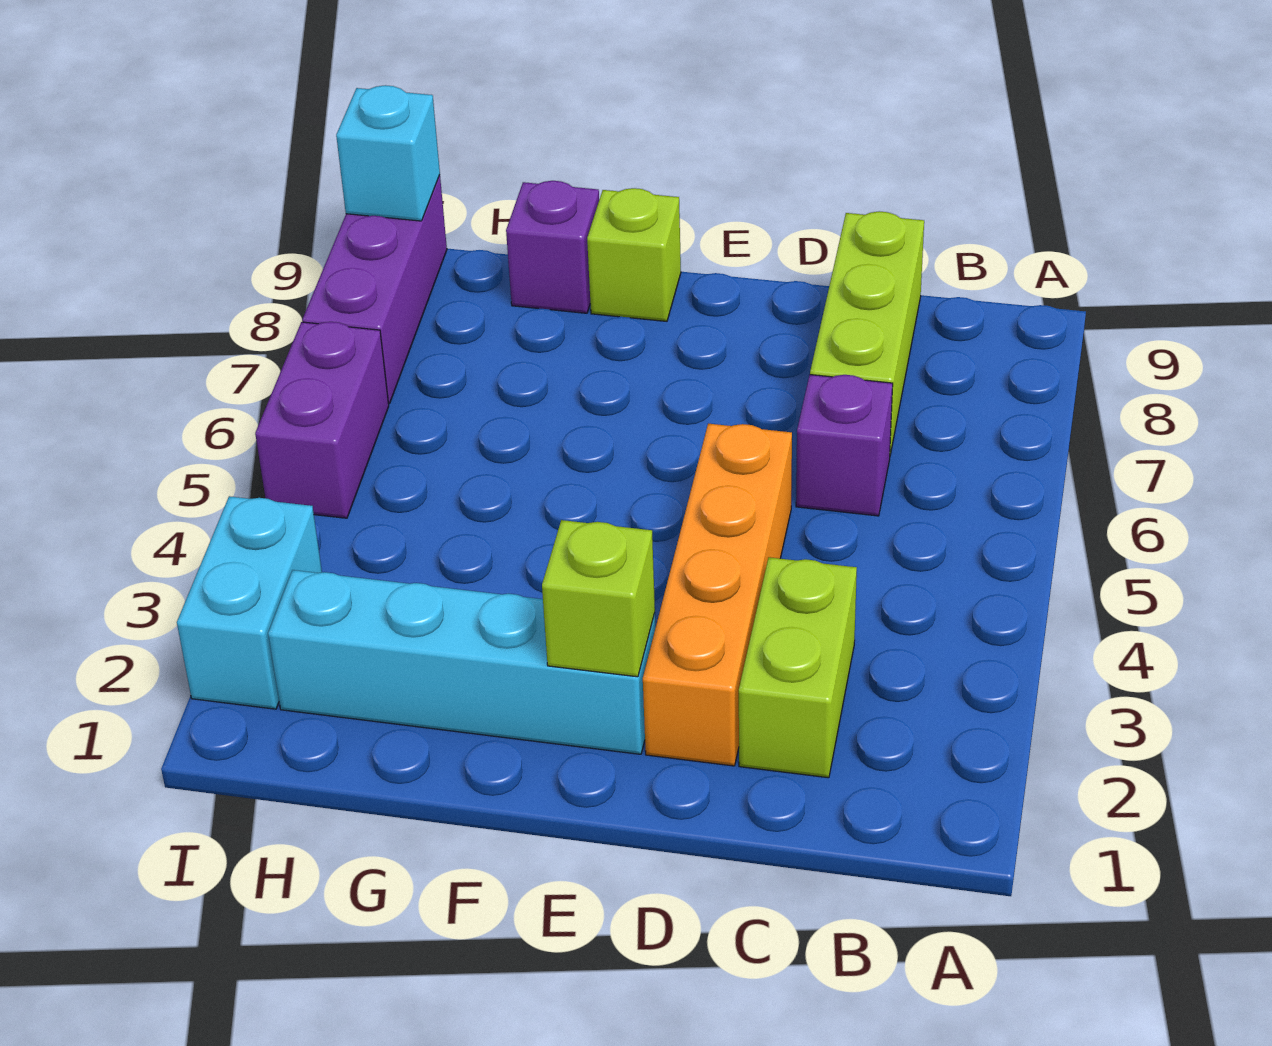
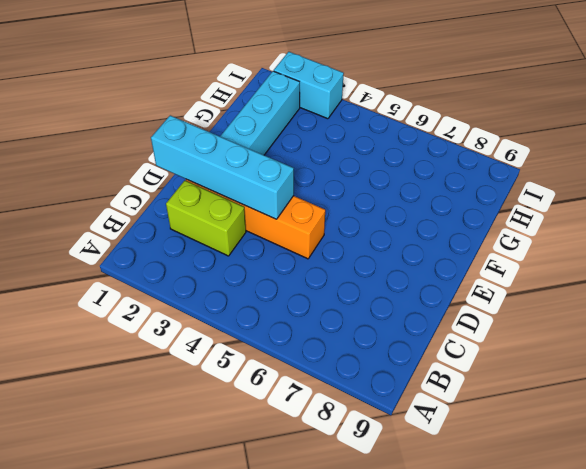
cyan 1x4 brick [151,115,294,219] -> none
none -> purple 1x1 brick [796,375,893,516]
none -> lime 1x3 brick [810,211,924,455]
none -> lime 1x1 brick [587,188,681,321]

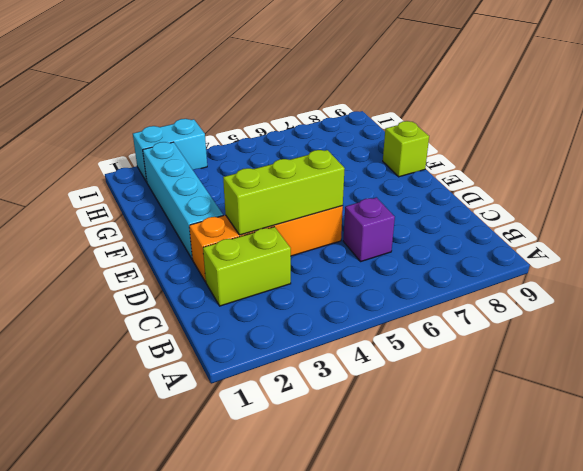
lime 1x3 brick [223,150,345,235] -> lime 1x3 brick moved to [810,211,924,455]
none -> purple 1x1 brick [506,181,599,313]
none -> purple 1x2 brick [255,322,389,518]
none -> purple 1x3 brick [302,175,447,404]

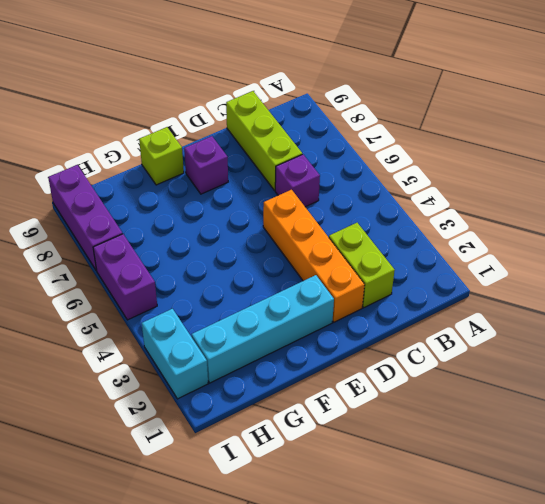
purple 1x1 brick [184,136,228,194] -> purple 1x1 brick moved to [506,181,599,313]
none -> lime 1x1 brick [542,520,655,677]
none -> cyan 1x1 brick [336,85,440,221]

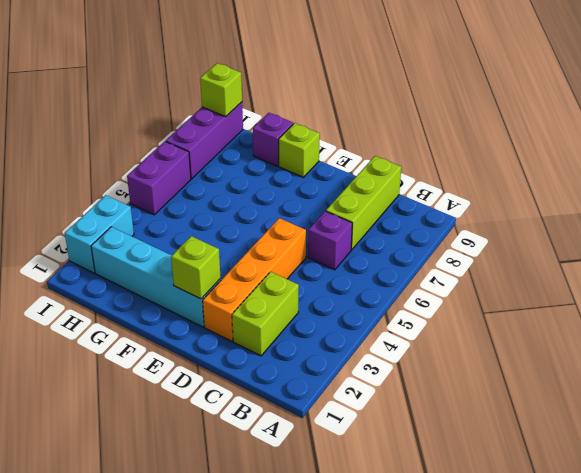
lime 1x1 brick [200,63,242,117] -> cyan 1x1 brick [336,85,440,221]

